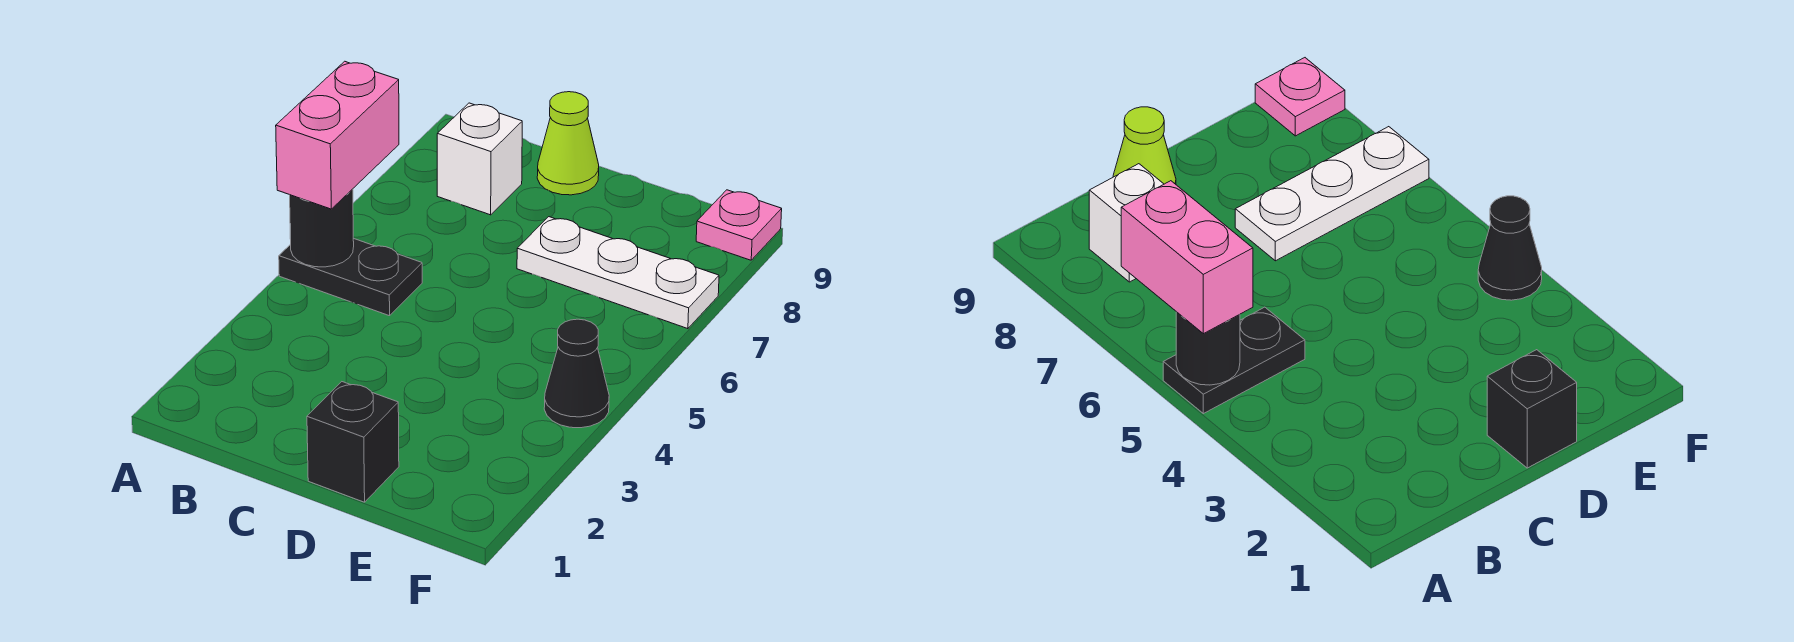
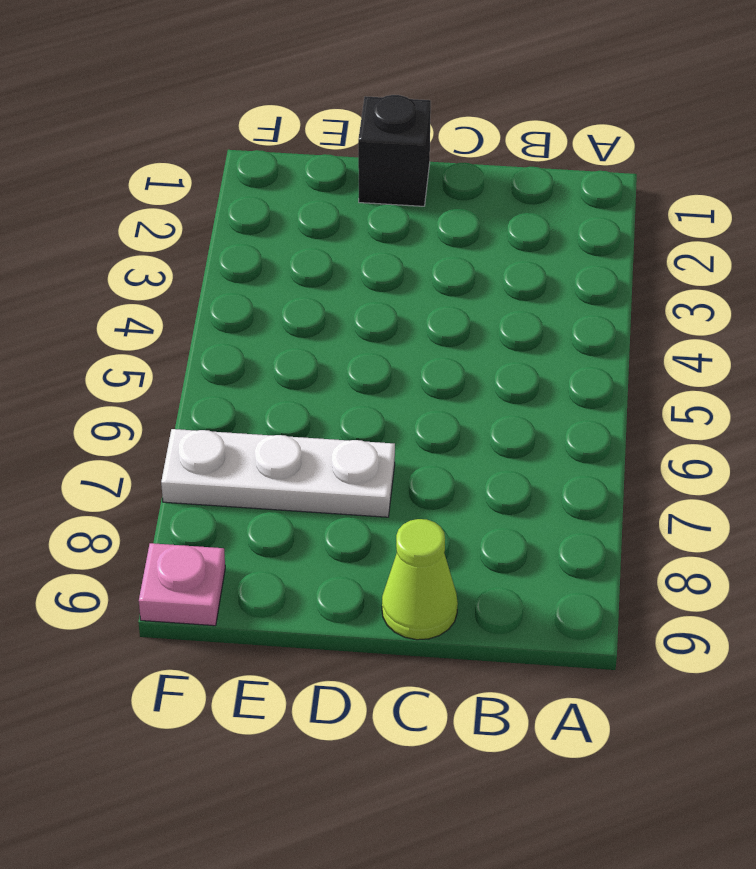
none -> black 1x2 plate [279,238,422,316]
none -> white 1x1 brick [437,103,522,215]

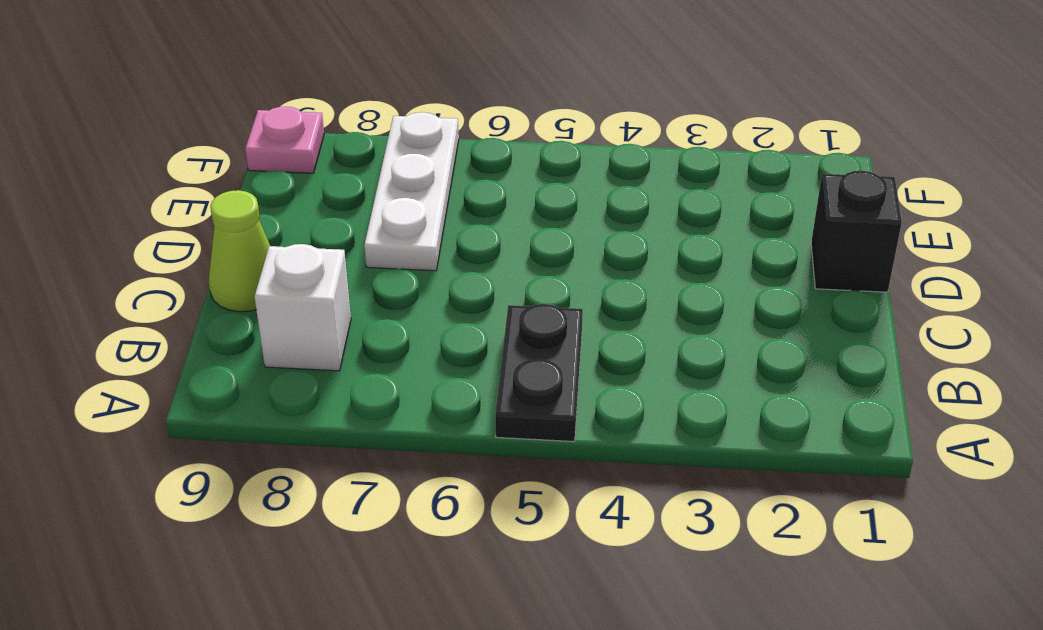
none -> black 1x1 cone [544,319,609,428]
none -> black 1x1 round brick [290,189,354,267]

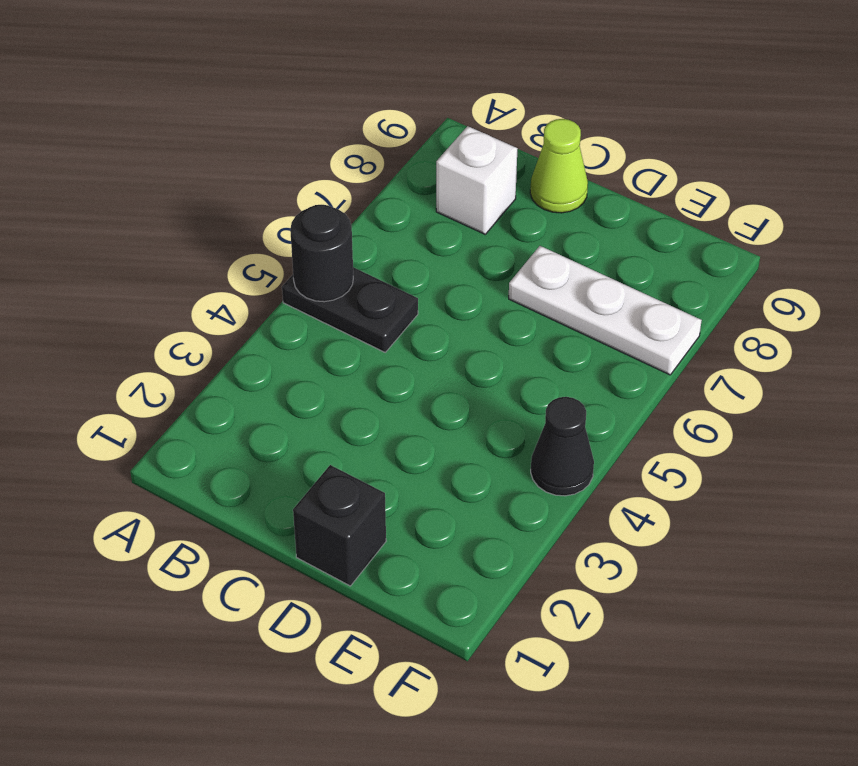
none -> pink 1x1 plate [696,190,782,260]
none -> pink 1x2 brick [276,61,399,209]

